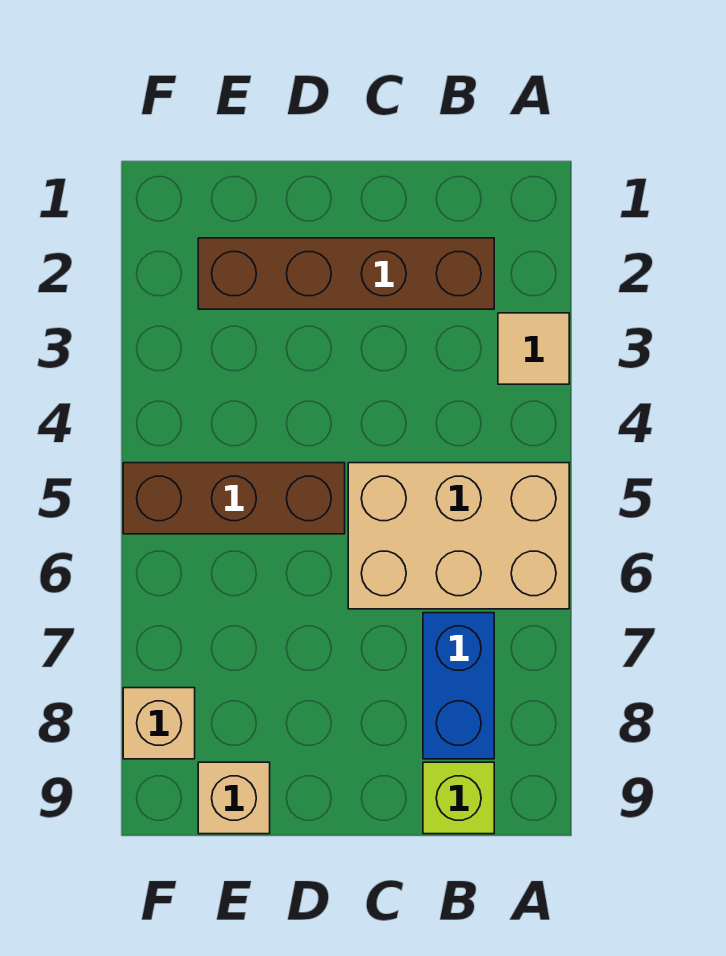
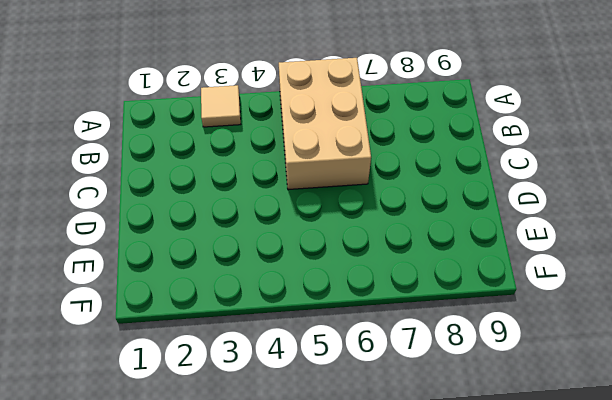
none -> brown 1x4 brick [198,238,494,309]
none -> blue 1x2 brick [423,613,494,759]

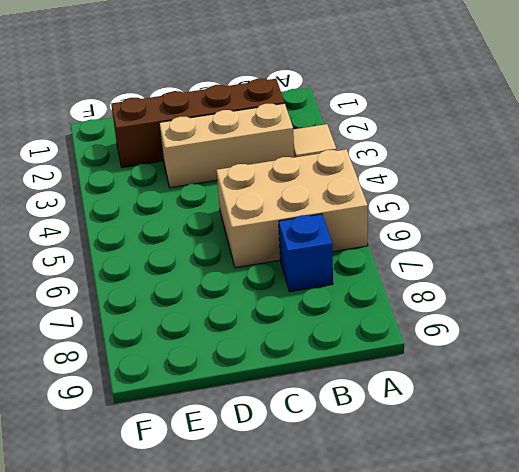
tan 1x3 brick [159,103,294,188] -> none
blue 1x1 brick [279,214,333,292] -> blue 1x2 brick [423,613,494,759]
none -> lime 1x1 brick [423,762,494,834]
none -> brown 1x3 brick [123,463,345,534]

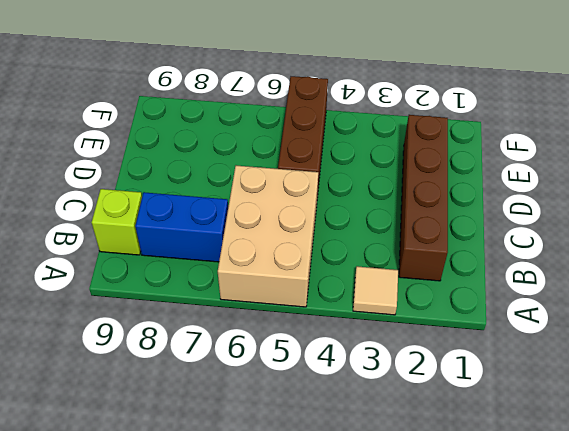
none -> tan 1x1 brick [198,762,270,834]
none -> tan 1x1 brick [123,688,195,759]

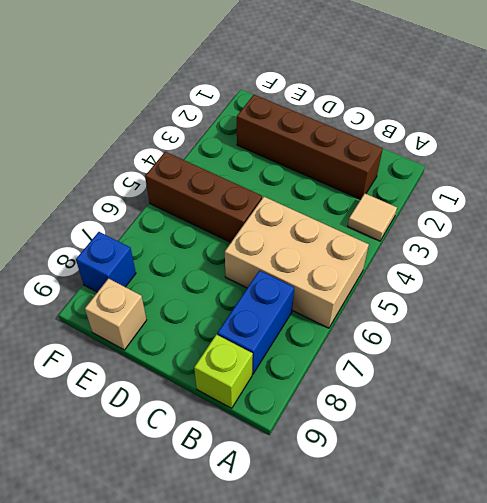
blue 1x1 brick [76,232,136,292] -> tan 1x1 brick [123,688,195,759]

